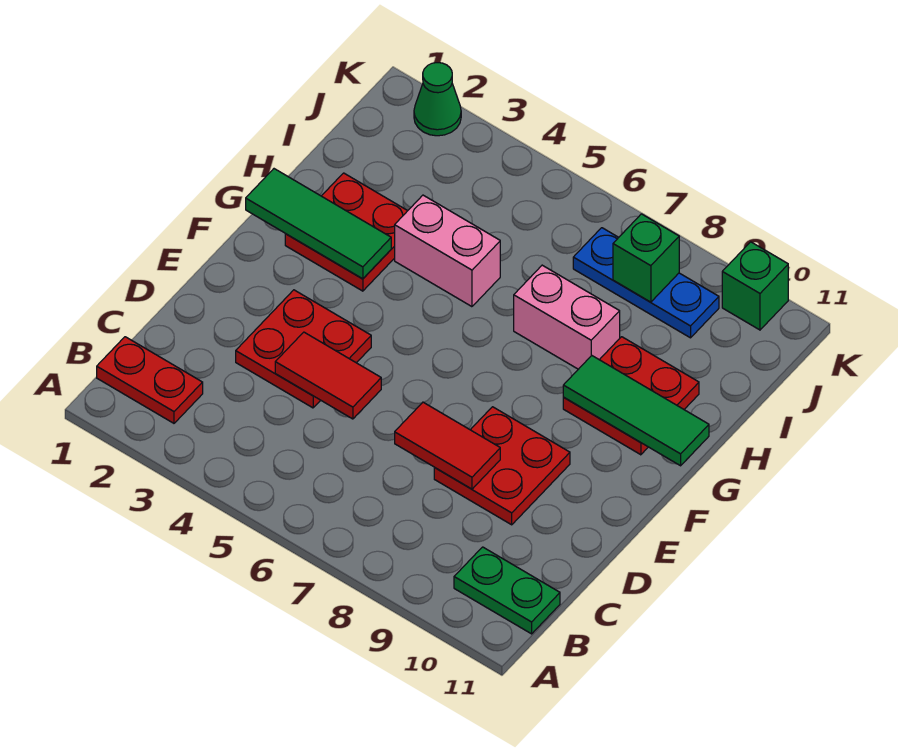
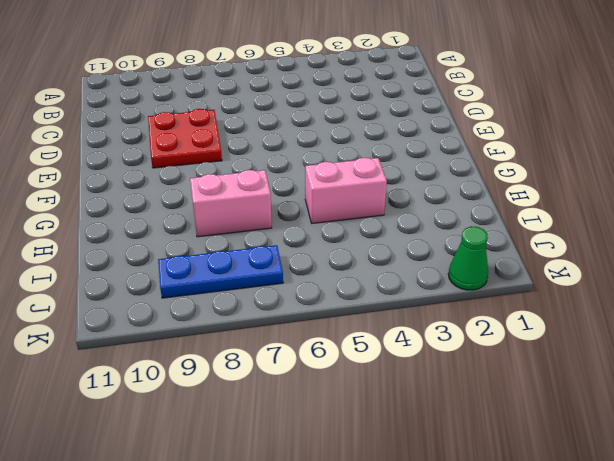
none -> red 1x2 plate [97,337,203,423]
none -> green 1x2 plate [454,547,560,634]
none -> red 2x2 plate [236,290,371,408]

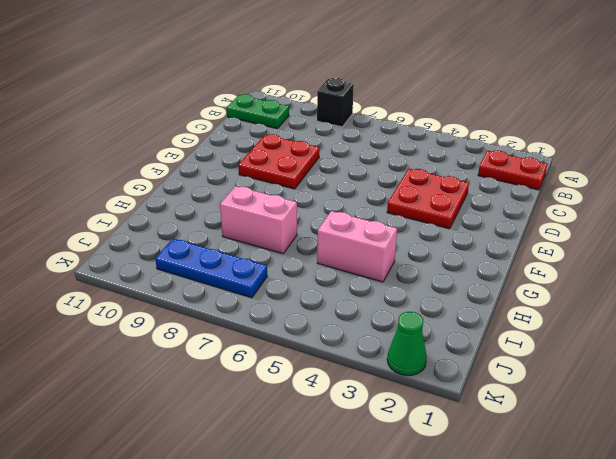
black 1x1 brick [317,78,354,127] -> none
none -> red 2x2 plate [285,173,407,291]
none -> red 2x2 plate [563,337,699,455]
none -> green 1x1 brick [722,242,788,330]

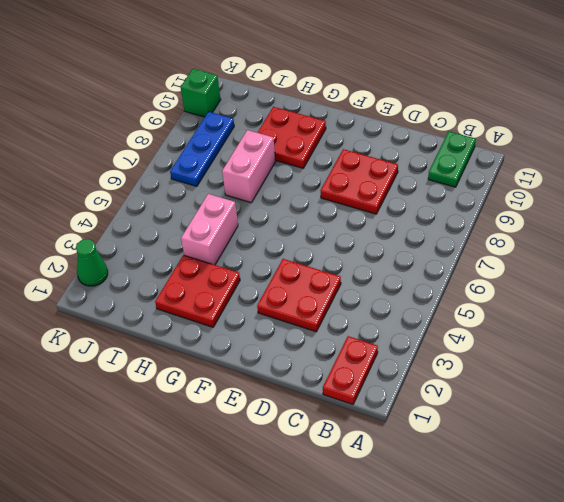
none -> red 1x2 tile [275,332,381,419]
none -> red 1x2 tile [395,402,500,489]
none -> green 1x3 tile [246,169,391,279]

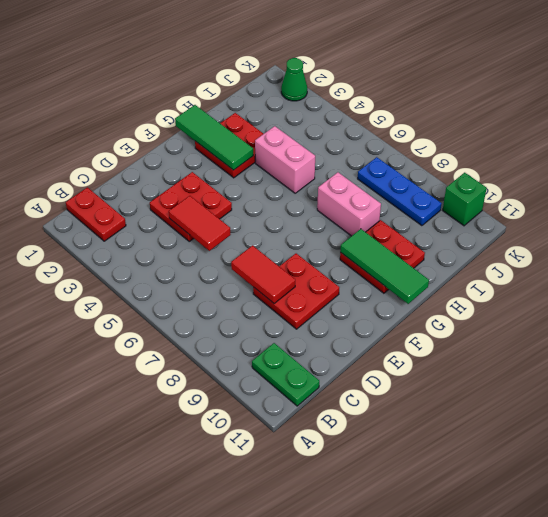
none -> green 1x1 brick [613,214,679,302]

